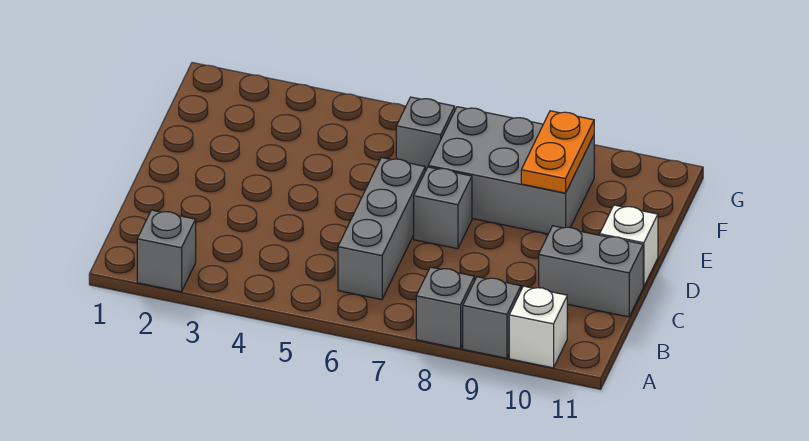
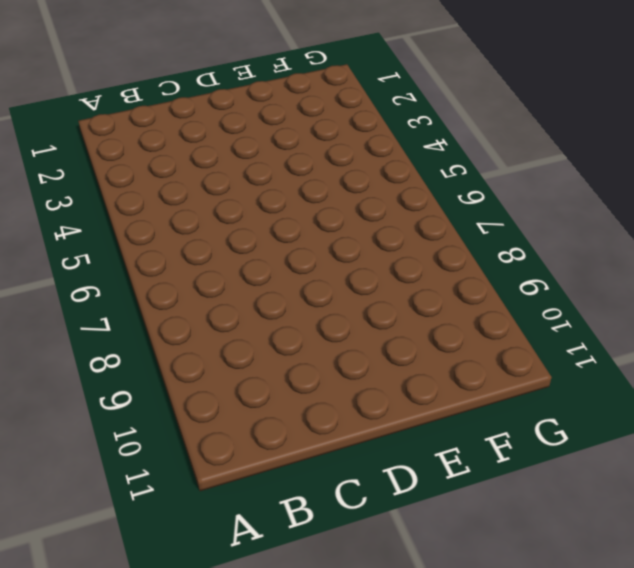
none -> grey 1x1 brick [137,210,196,292]
none -> grey 1x1 brick [416,267,474,349]

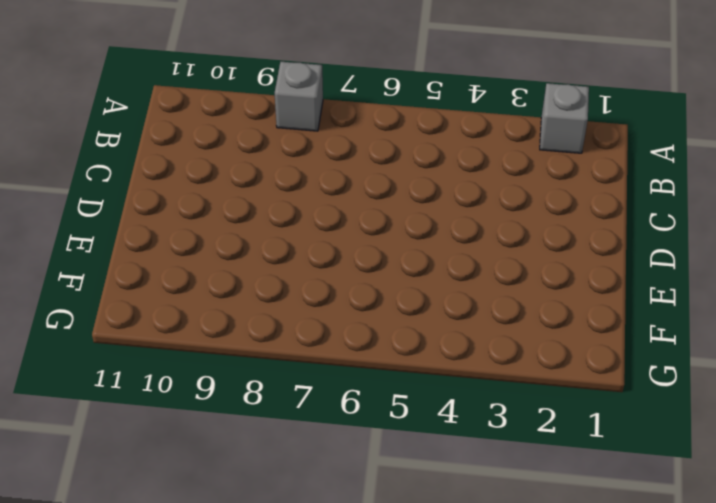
none -> grey 1x1 brick [463,277,521,358]
none -> white 1x1 brick [509,286,567,368]

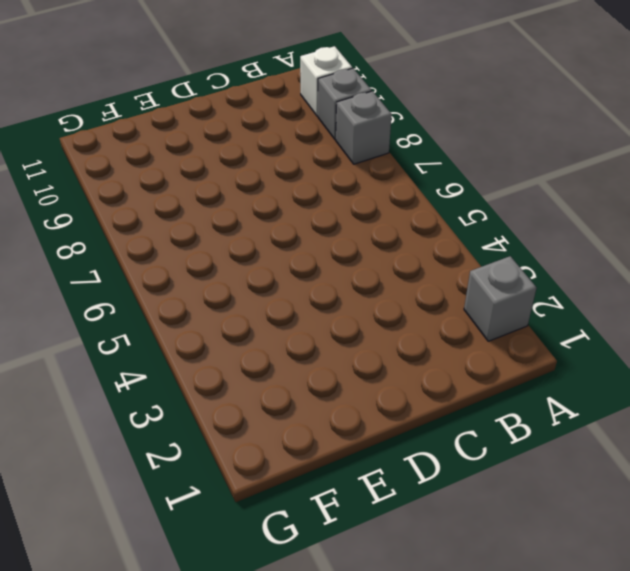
none -> grey 1x3 brick [338,158,425,300]
none -> grey 1x2 brick [539,226,643,317]

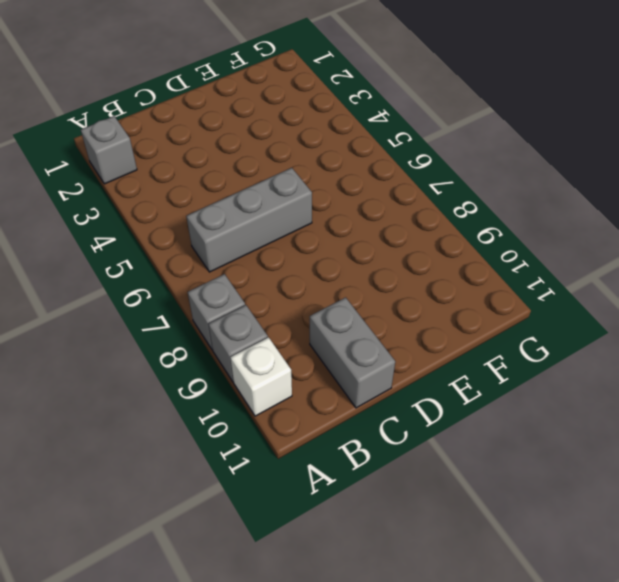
none -> grey 1x1 brick [414,167,472,249]
none -> white 1x1 brick [600,205,658,287]

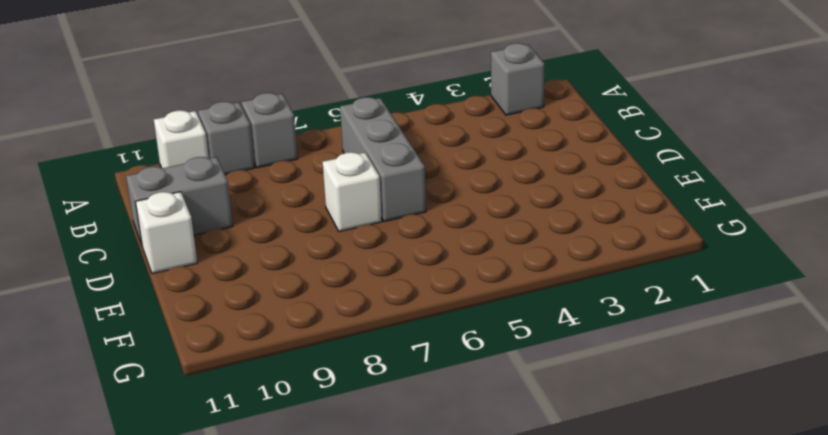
white 1x1 brick [323,152,382,232] -> grey 1x1 brick [414,167,472,249]
none -> grey 2x3 brick [428,107,594,234]
none -> grey 1x1 brick [396,97,455,171]

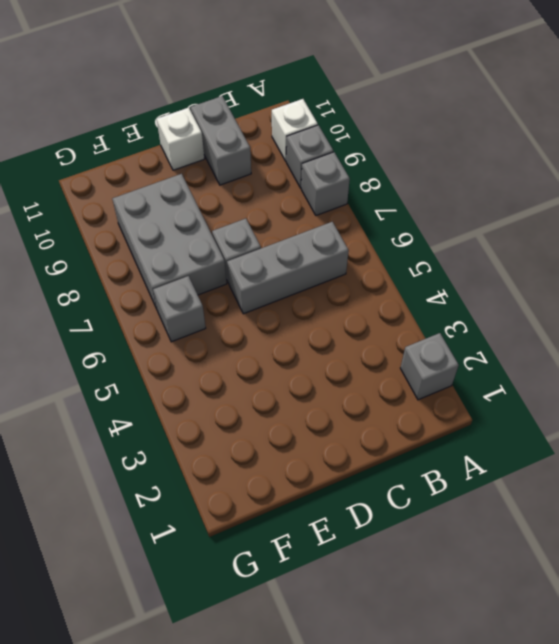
none -> orange 1x2 plate [521,111,594,193]

